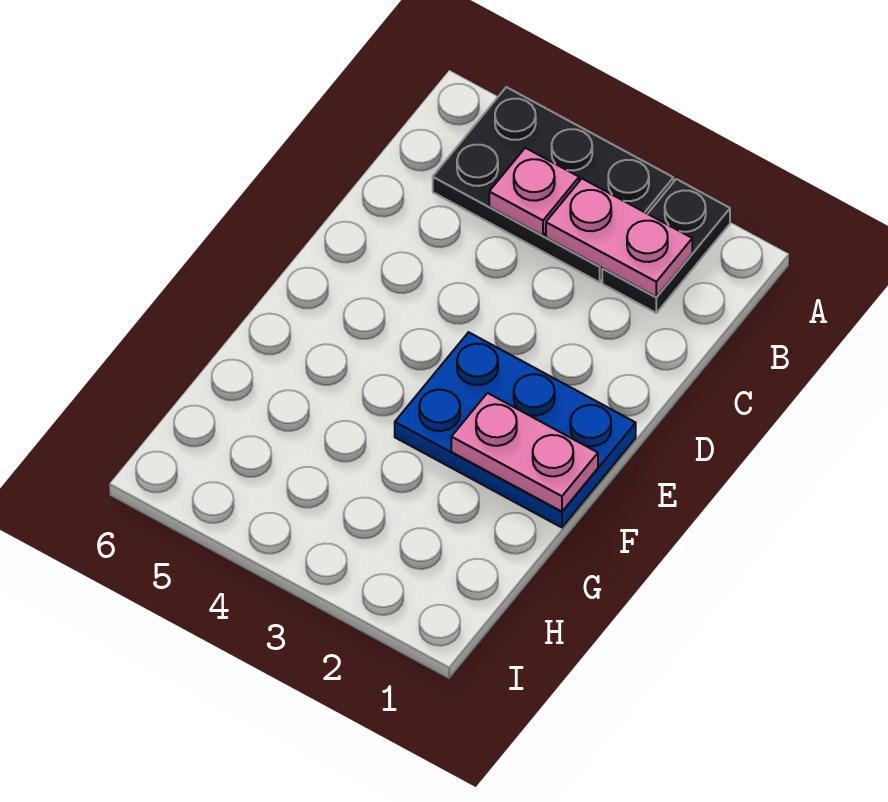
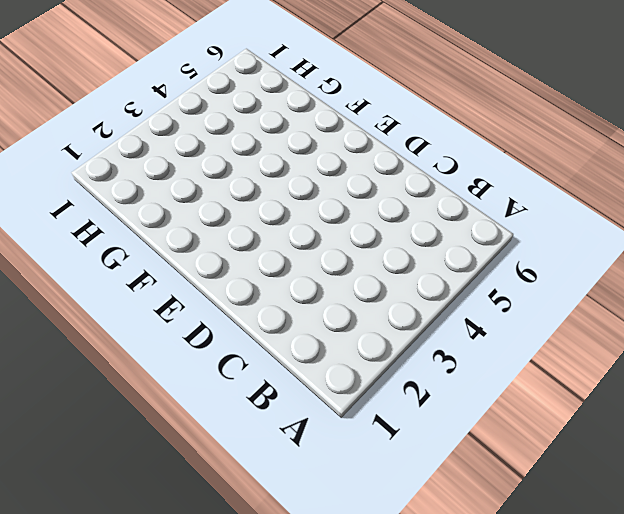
none -> black 1x2 plate [602,179,730,313]
none -> black 2x3 plate [433,87,673,282]

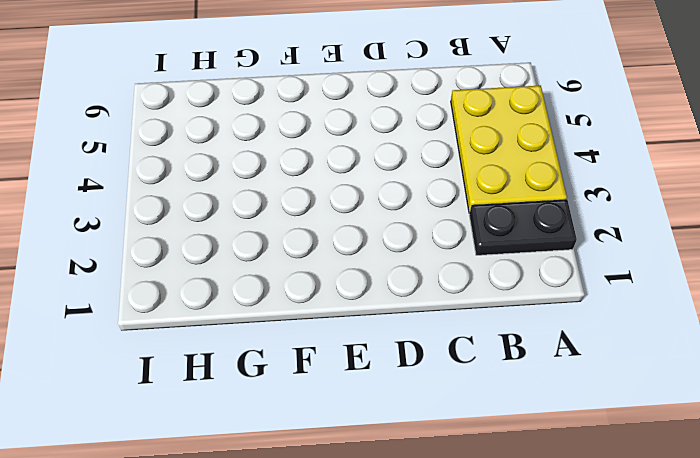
yellow 2x3 plate [451,86,567,213] -> black 2x3 plate [433,87,673,282]
none -> blue 2x3 plate [395,332,636,527]
none -> pink 1x2 plate [546,179,692,297]

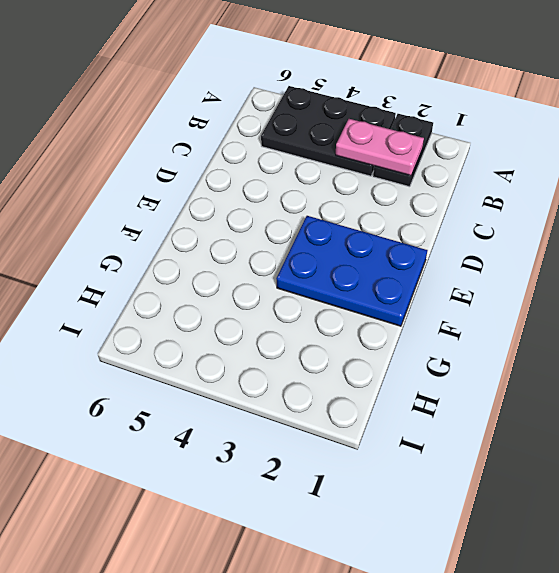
none -> pink 1x1 plate [489,148,579,236]
none -> pink 1x2 plate [451,393,598,512]

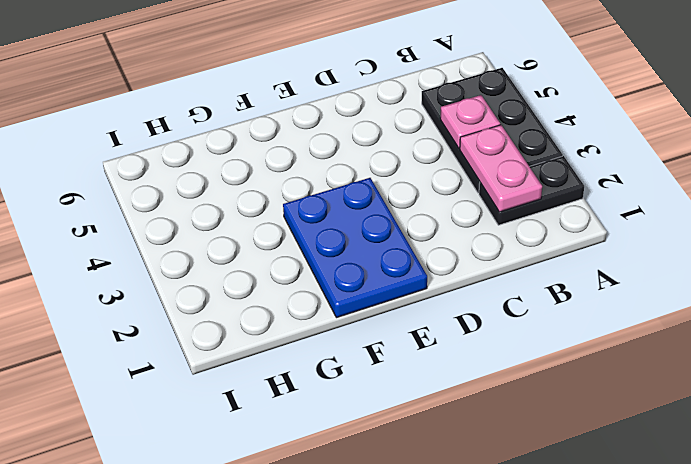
none -> pink 1x2 plate [451,393,598,512]

